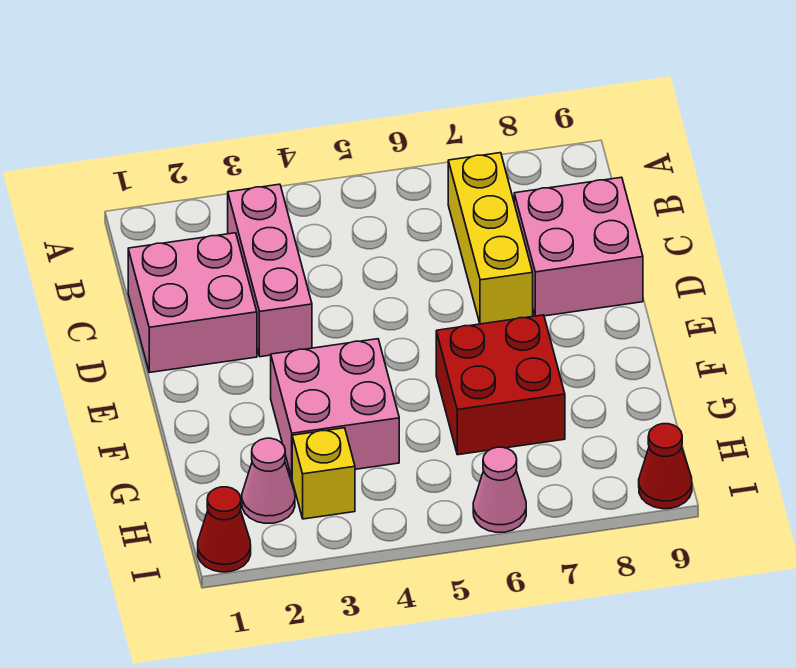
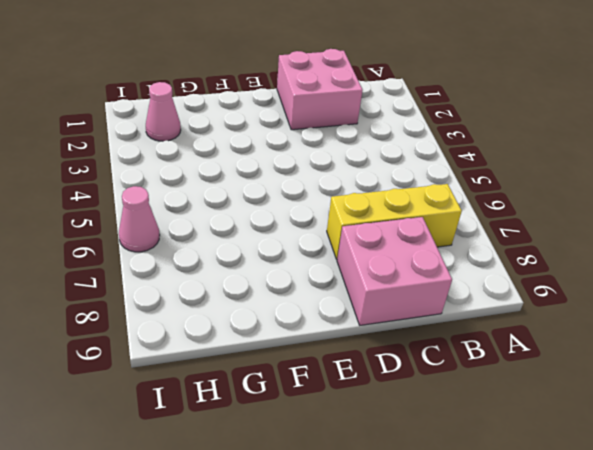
none -> pink 1x3 brick [228,184,312,357]
none -> pink 2x2 brick [271,339,399,477]

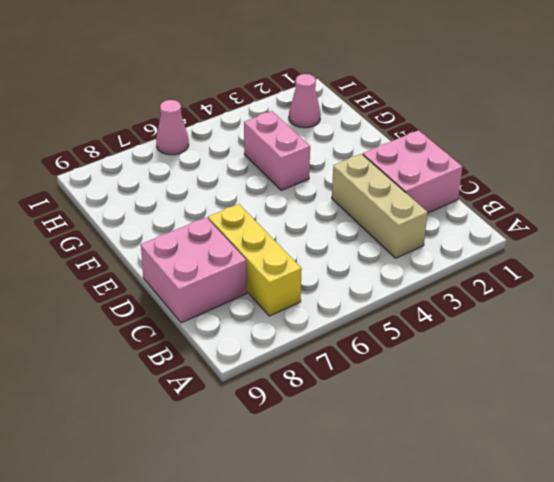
tan 1x3 brick [332,154,428,258] -> pink 1x3 brick [228,184,312,357]
pink 1x2 brick [244,111,310,190] -> pink 2x2 brick [271,339,399,477]
none -> red 2x2 brick [436,315,565,455]
none -> yellow 1x1 brick [292,428,355,519]

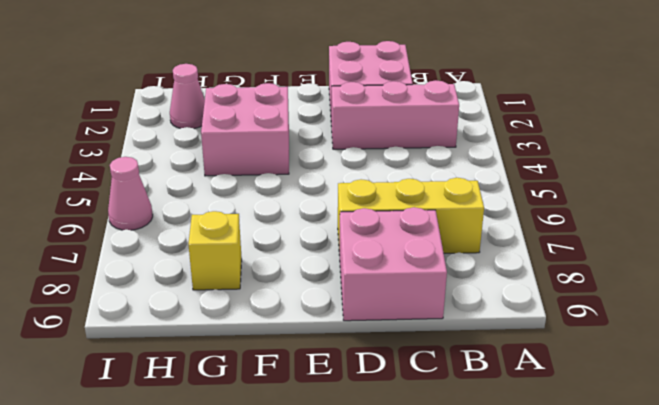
yellow 1x1 brick [188,211,242,290] -> yellow 1x1 brick moved to [292,428,355,519]
none -> red 2x2 brick [436,315,565,455]
none -> red 1x1 cone [198,487,251,572]

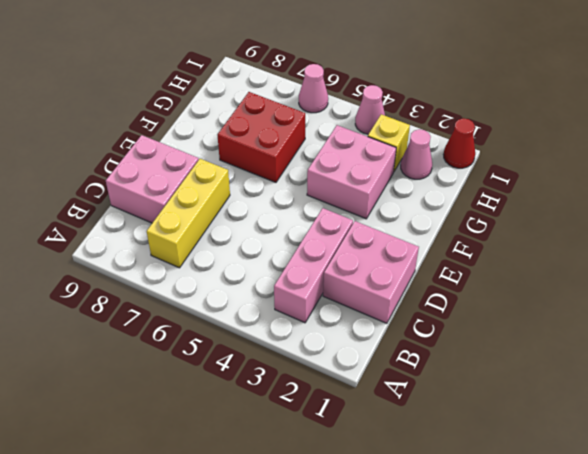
pink 1x1 cone [355,85,385,134] -> none
none -> red 1x1 cone [639,424,692,509]

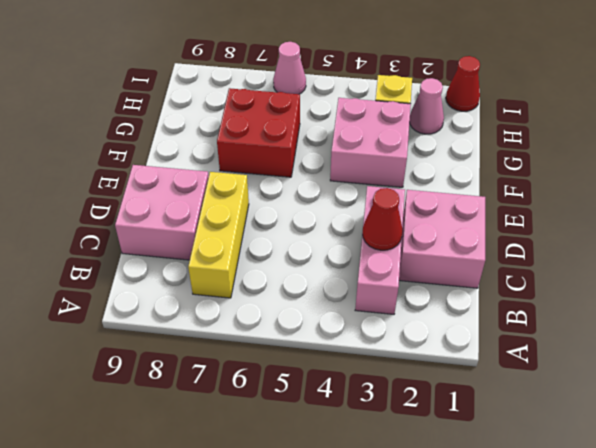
red 1x1 cone [363,188,403,250] -> red 1x1 cone moved to [639,424,692,509]

